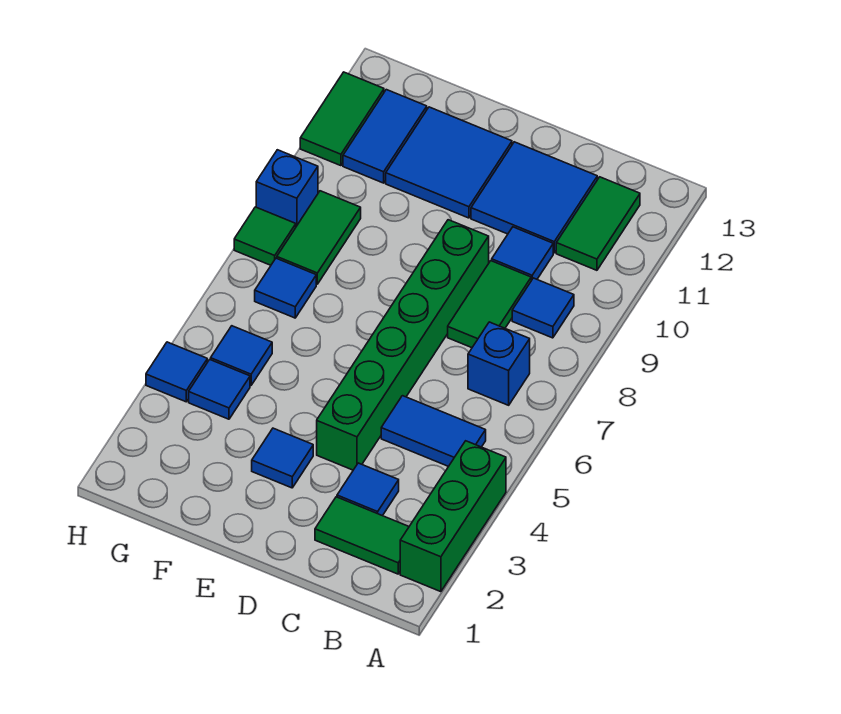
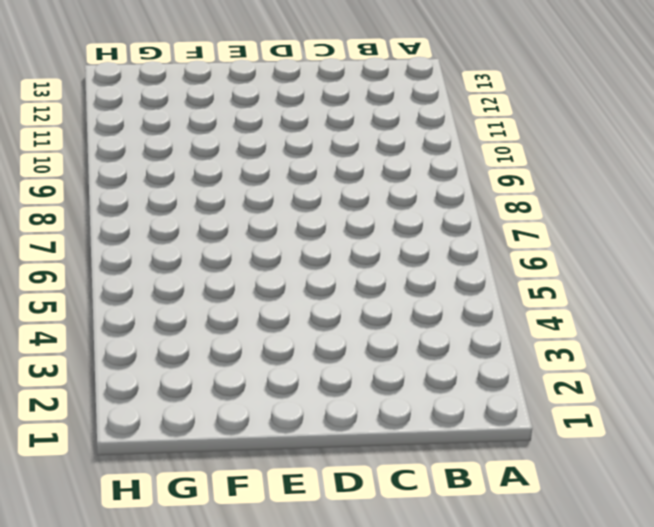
none -> green 1x3 brick [400,441,506,592]
none -> green 1x2 tile [315,497,409,574]
none -> blue 1x2 tile [381,396,486,466]

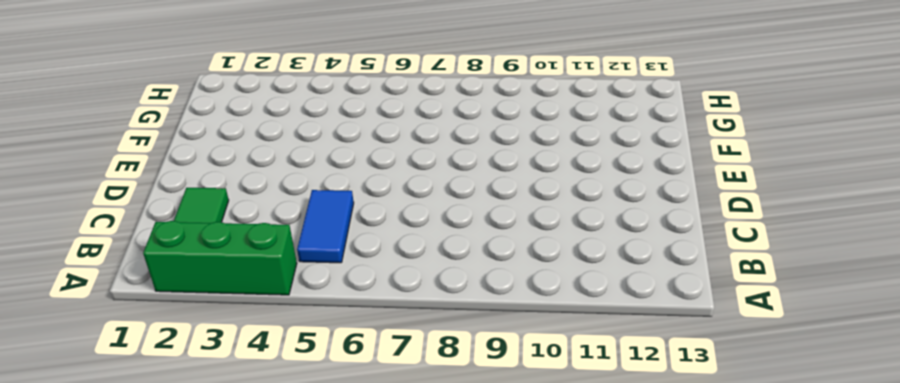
none -> blue 1x1 brick [468,322,530,405]
none -> blue 1x1 tile [512,278,574,338]
none -> green 1x2 tile [556,177,640,270]

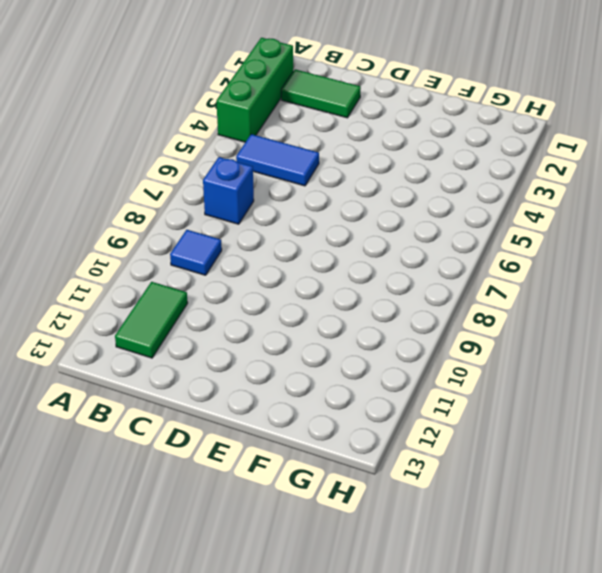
none -> blue 1x1 tile [337,463,399,516]
none -> green 1x2 tile [448,261,531,348]
none -> blue 1x1 tile [492,227,553,280]

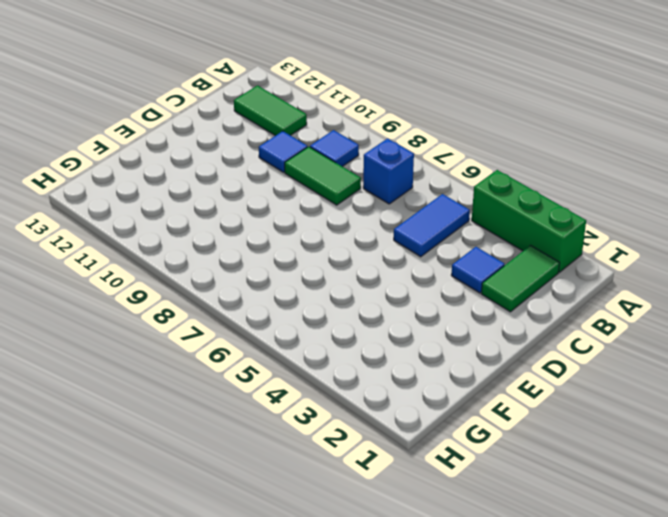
none -> blue 2x2 tile [471,142,597,253]
none -> green 1x6 brick [317,220,489,470]
none -> blue 1x1 tile [252,428,313,488]

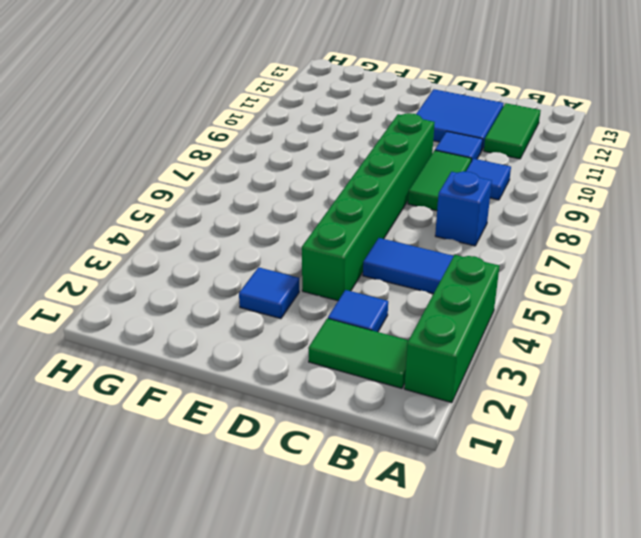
none -> blue 2x2 tile [386,107,512,218]
none -> blue 1x1 tile [189,360,250,419]
none -> blue 1x1 tile [211,326,272,385]

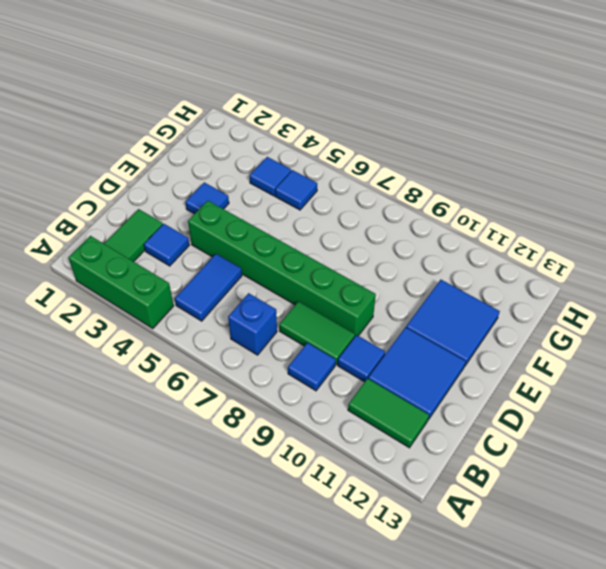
none -> blue 1x1 tile [255,258,316,318]
none -> green 1x2 tile [277,191,361,284]
none -> blue 1x2 tile [343,90,427,183]

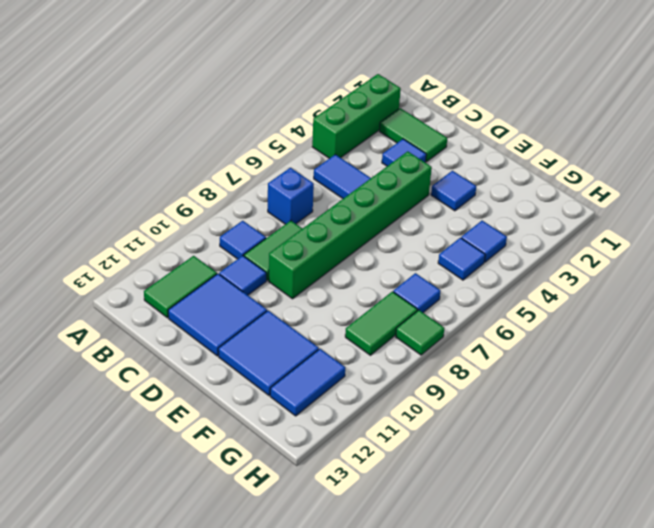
none -> blue 1x1 tile [146,342,207,402]
none -> blue 1x1 brick [256,150,318,226]
none -> green 1x2 tile [300,72,384,166]

